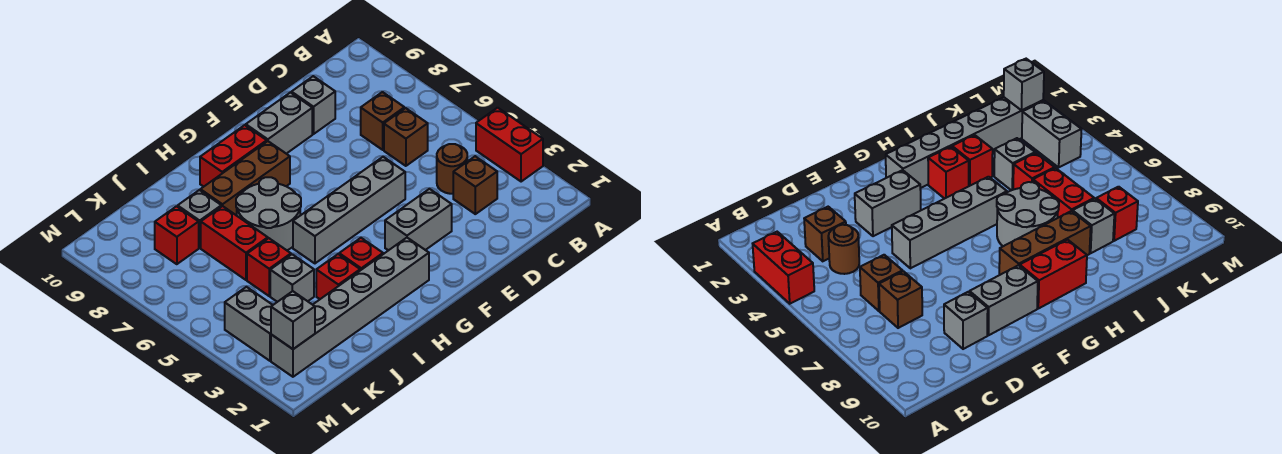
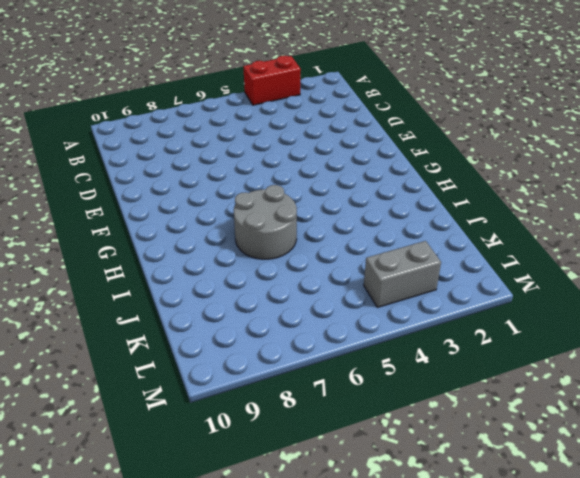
none -> brown 1x1 brick [453,156,497,214]
none -> brown 1x1 round brick [437,144,467,194]
none -> brown 1x1 brick [384,108,428,166]

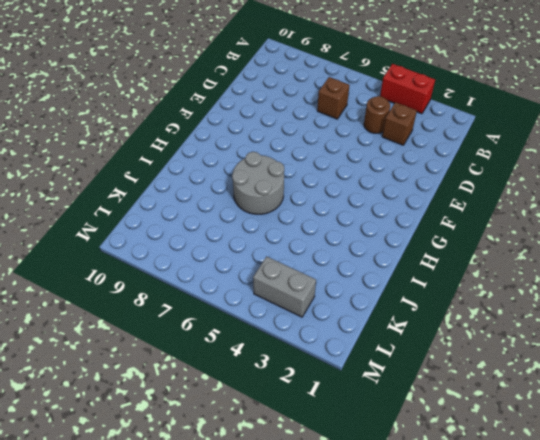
none -> brown 1x1 brick [361,92,404,150]
none -> grey 1x1 brick [291,76,335,134]
none -> grey 1x2 brick [385,189,452,251]

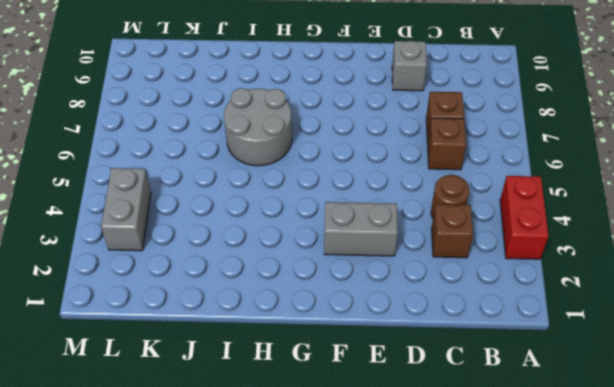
none -> grey 1x4 brick [293,157,405,263]
none -> grey 1x2 brick [246,93,312,154]
none -> grey 1x6 brick [271,238,429,377]

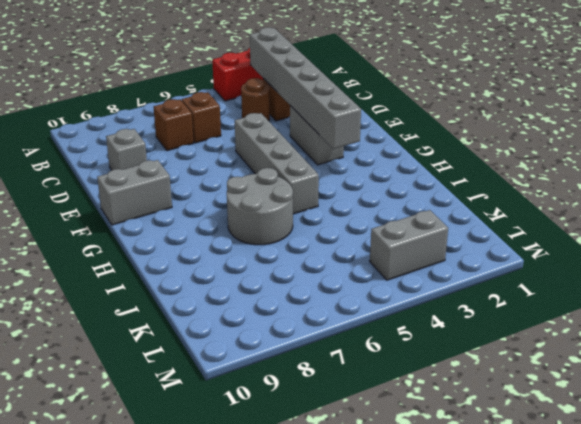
grey 1x6 brick [250,27,361,149] -> grey 1x6 brick moved to [271,238,429,377]
grey 1x2 brick [97,160,172,225] -> grey 1x2 brick turned to [246,93,312,154]
none -> brown 1x3 brick [200,141,290,216]
none -> red 1x2 brick [200,125,267,187]
none -> red 1x1 brick [339,238,383,270]

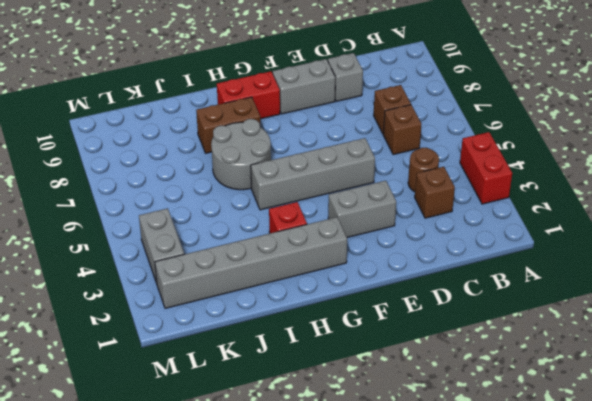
brown 1x2 brick [196,97,260,153] -> brown 1x3 brick [200,141,290,216]
none -> red 1x1 brick [316,254,360,299]
none -> grey 1x1 brick [270,254,314,302]
none -> red 1x1 brick [247,238,291,296]

